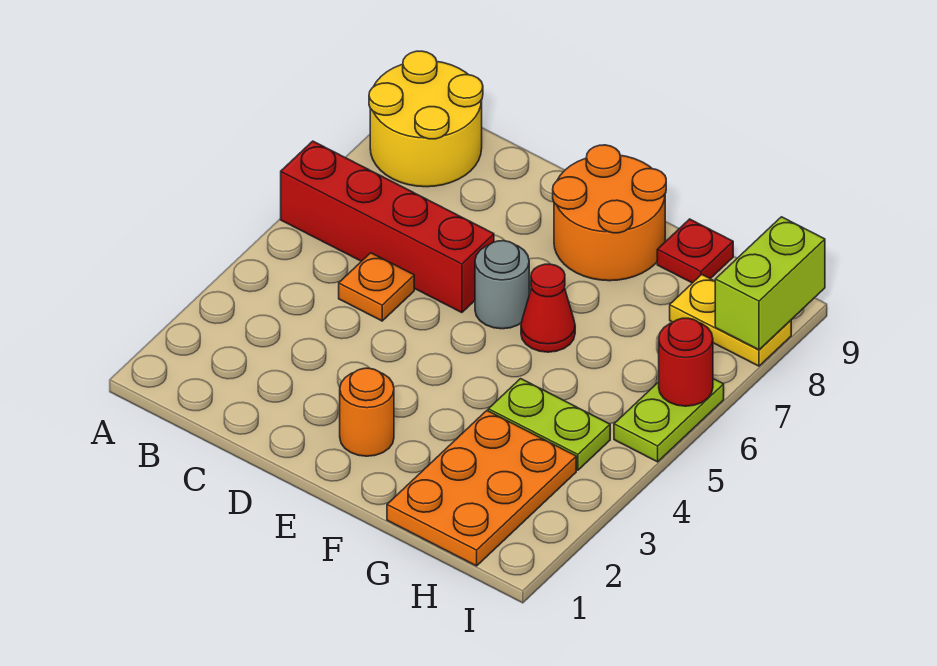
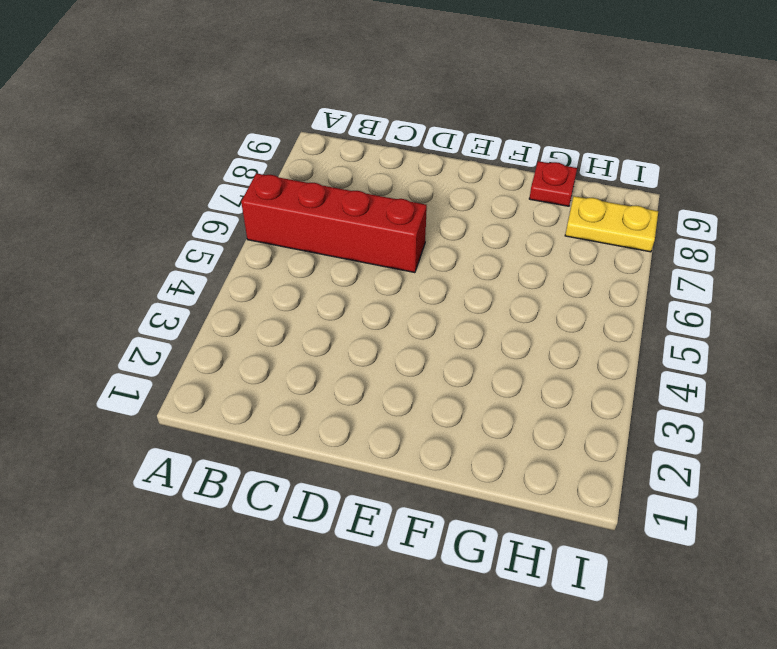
none -> yellow 2x2 round brick [369,51,483,187]
none -> orange 1x1 plate [339,253,414,321]
none -> orange 1x1 round brick [340,368,394,456]

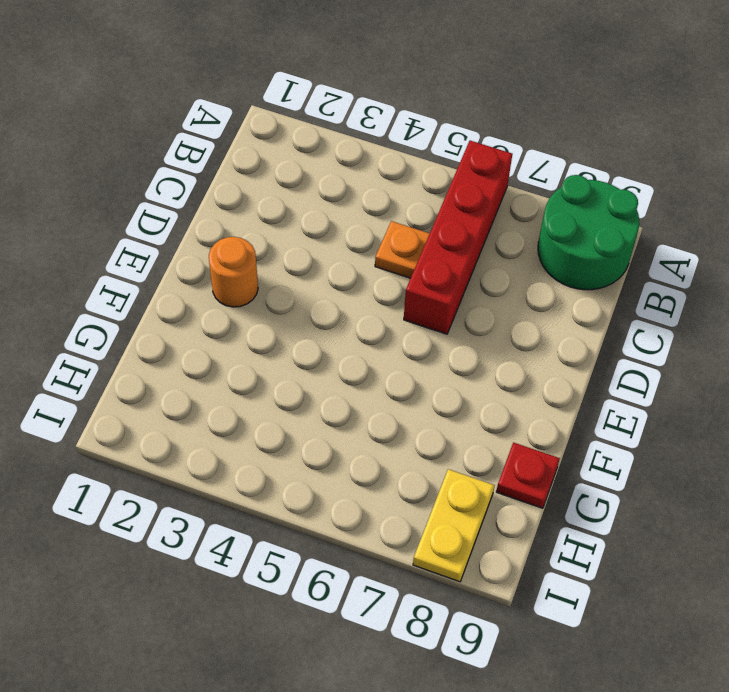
green 2x2 round brick [538,175,639,290] -> yellow 2x2 round brick [369,51,483,187]
none -> grey 1x1 round brick [475,241,529,329]
none -> orange 2x2 round brick [553,145,666,281]
none -> red 1x1 cone [521,264,575,352]

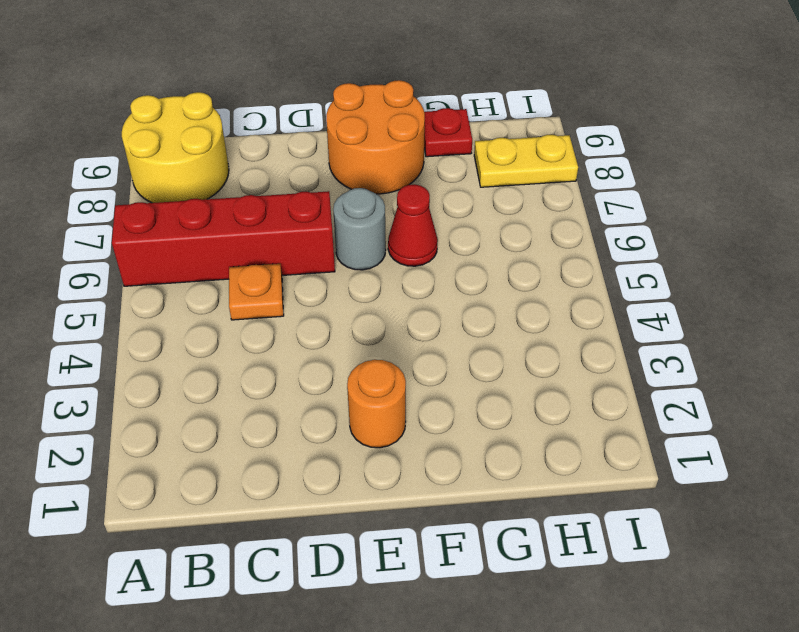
none -> orange 2x3 plate [387,411,576,566]
none -> lime 1x2 plate [488,379,610,470]
none -> lime 1x2 plate [614,379,724,462]

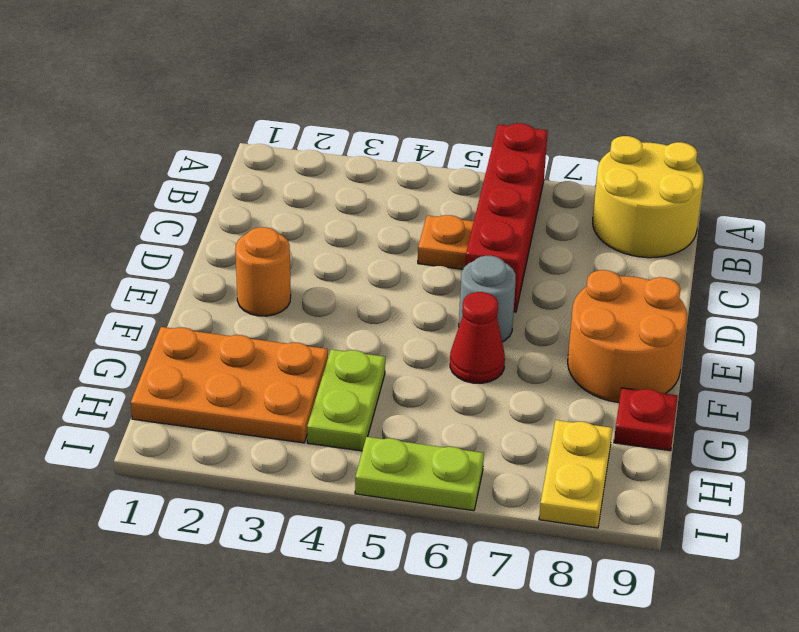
none -> red 1x1 round brick [659,318,713,406]
none -> lime 1x2 brick [715,217,825,350]

